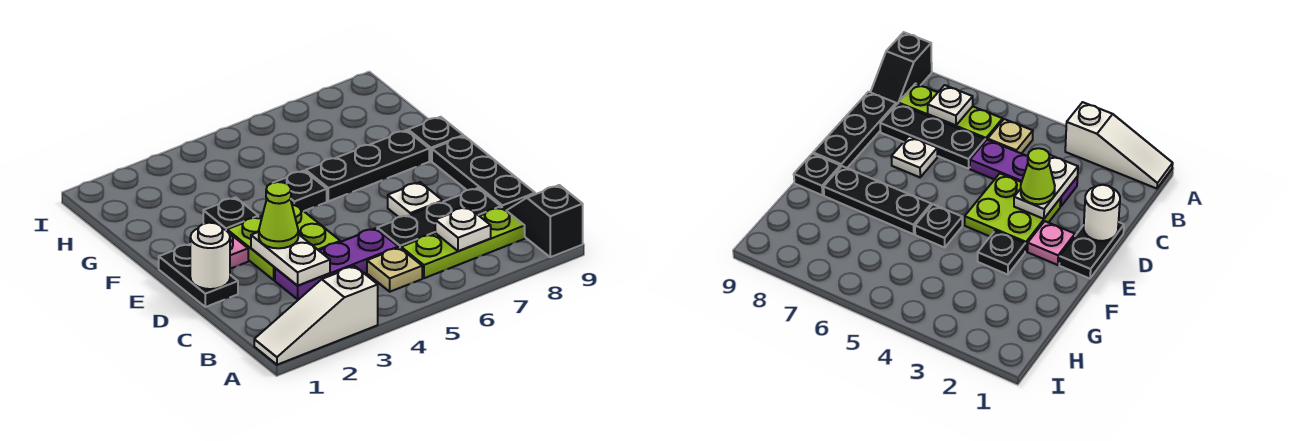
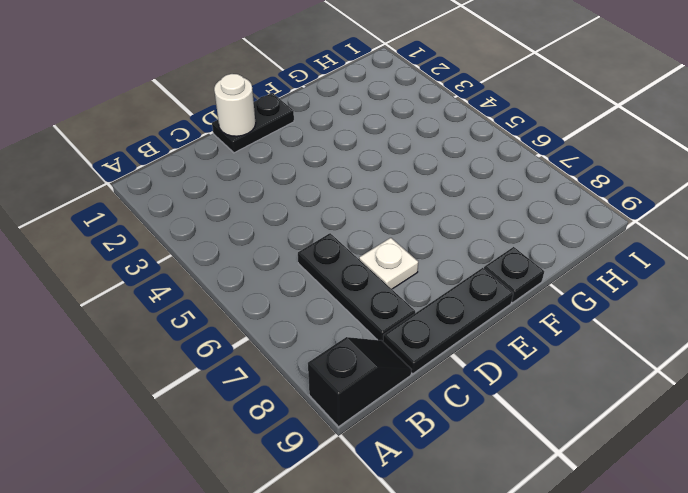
none -> white 1x3 slope [254,266,378,365]
none -> tan 1x1 plate [367,248,422,292]
none -> lime 1x3 plate [401,207,525,278]

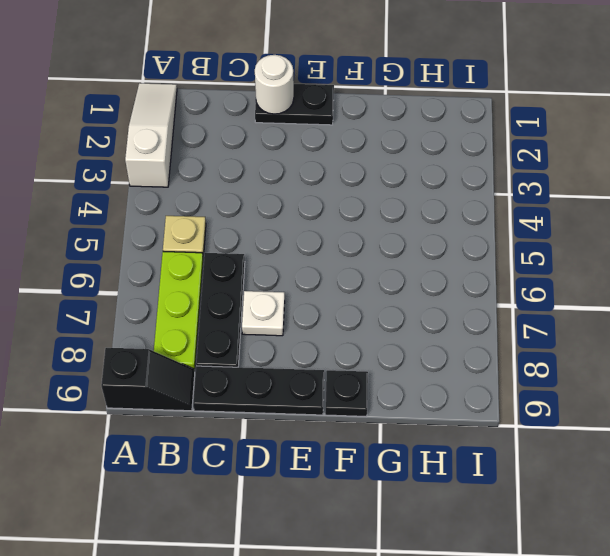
none -> purple 1x3 plate [275,228,398,299]
none -> lime 2x2 plate [227,203,340,280]
none -> pink 1x1 plate [229,234,248,269]

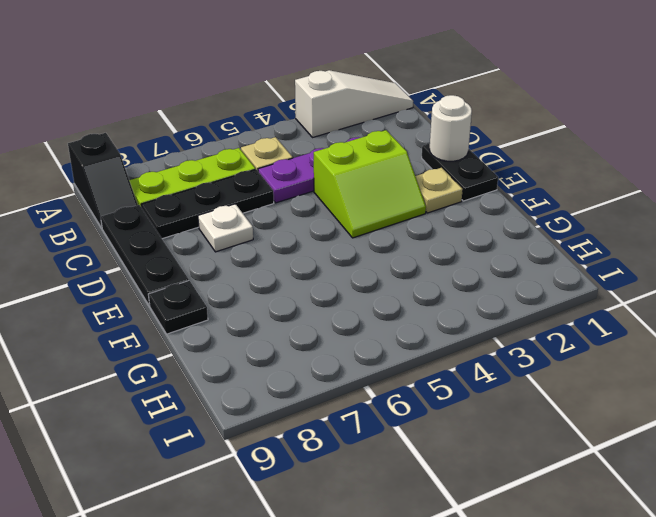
lime 2x2 slope [314,130,426,238] -> lime 2x2 plate [227,203,340,280]
tan 1x1 plate [415,168,463,213] -> pink 1x1 plate [229,234,248,269]
none -> black 1x1 plate [203,197,258,231]
none -> black 1x1 plate [274,171,327,211]
none -> black 1x3 plate [306,130,429,201]

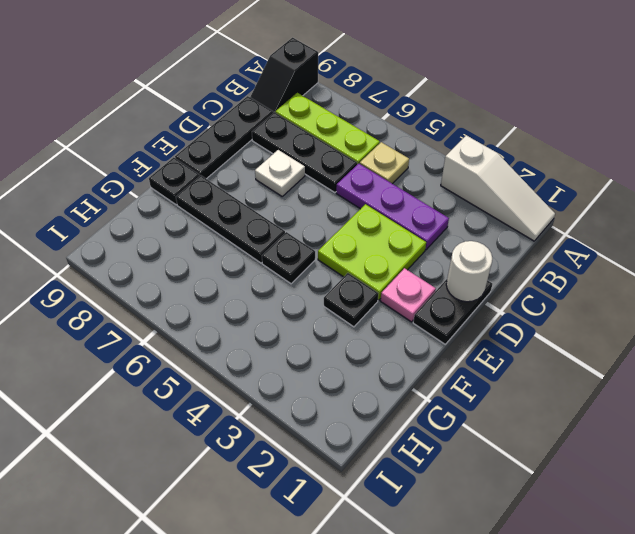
none -> white 1x1 plate [435,207,491,251]
none -> white 1x2 plate [251,232,330,285]
none -> lime 1x1 cone [259,182,298,248]

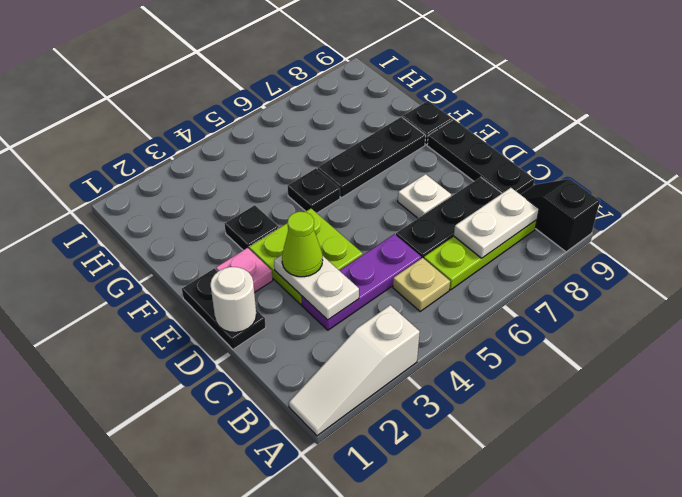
white 1x2 plate [454,188,539,258] -> white 1x1 plate [435,207,491,251]

